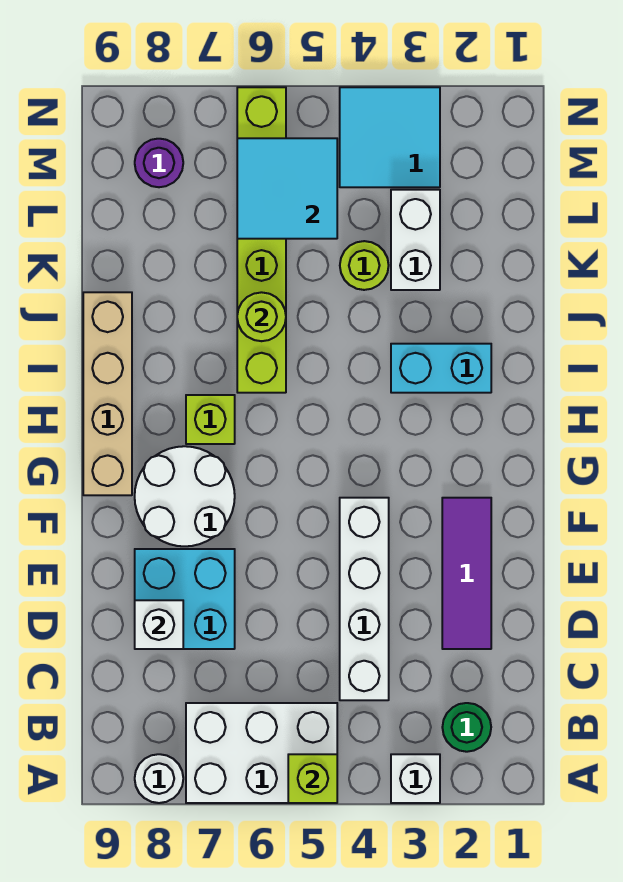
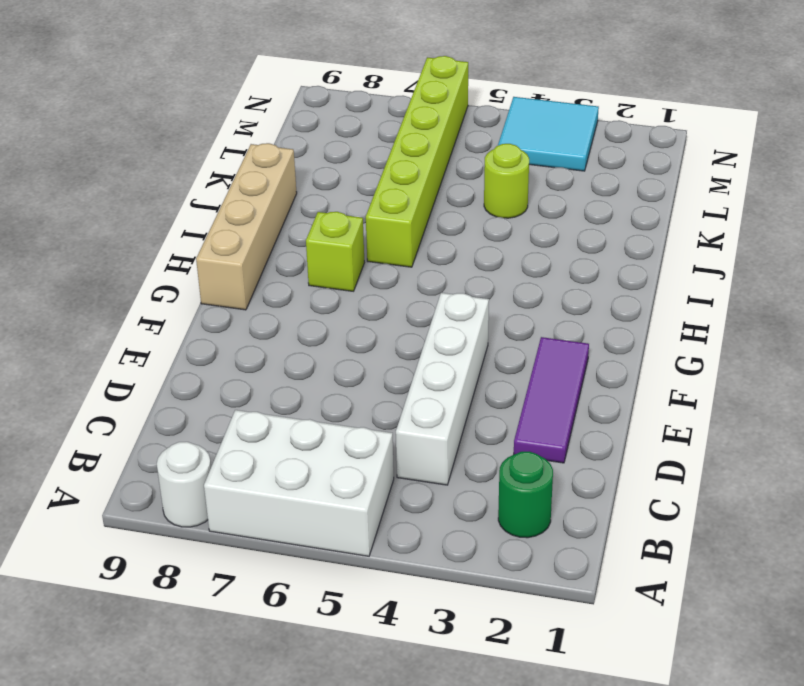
none -> white 1x1 brick [391,754,440,803]
none -> cyan 2x2 brick [135,549,235,649]
none -> white 2x2 round brick [135,446,235,546]

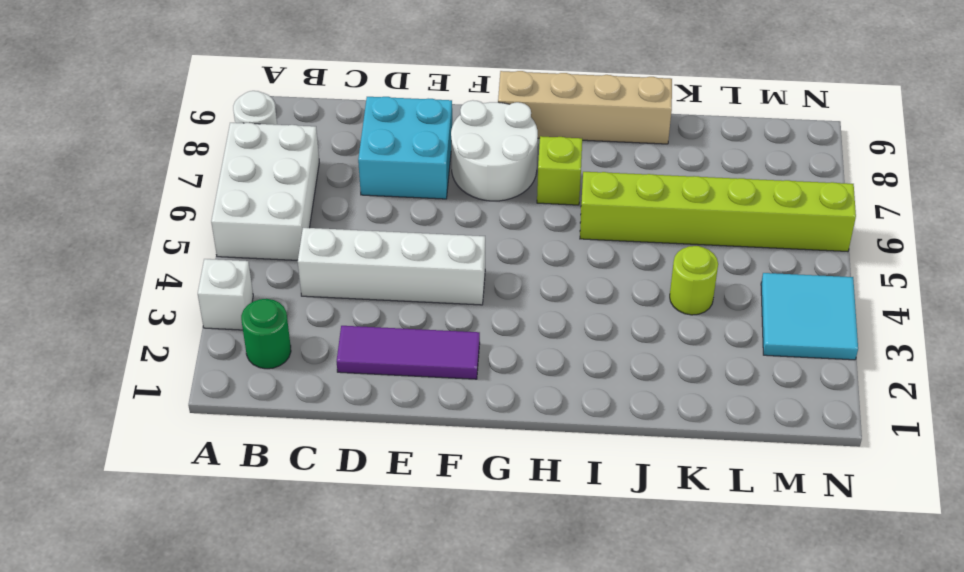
none -> cyan 1x2 brick [391,344,491,393]
none -> white 1x2 brick [391,190,440,290]
none -> purple 1x1 round brick [135,139,183,187]

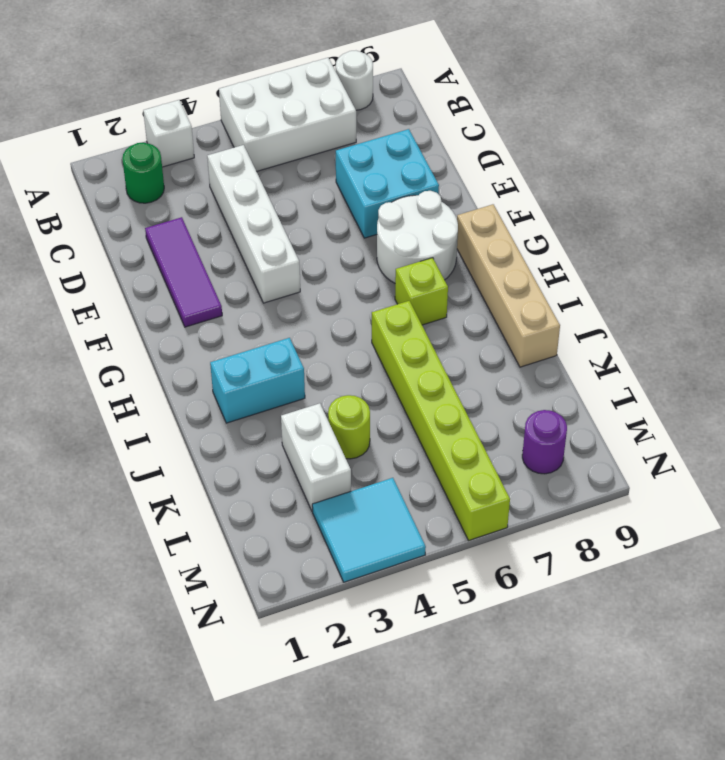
none -> lime 1x1 brick [288,754,337,803]
none -> white 1x1 brick [135,600,183,649]
none -> lime 1x1 round brick [237,292,286,341]

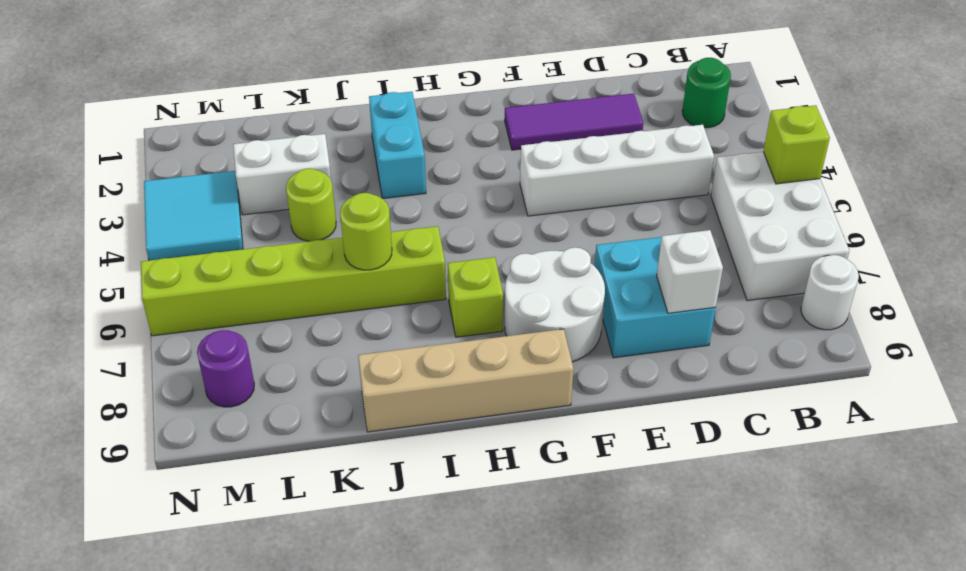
none -> white 1x1 brick [391,754,440,803]
none -> cyan 2x2 tile [237,138,337,239]

